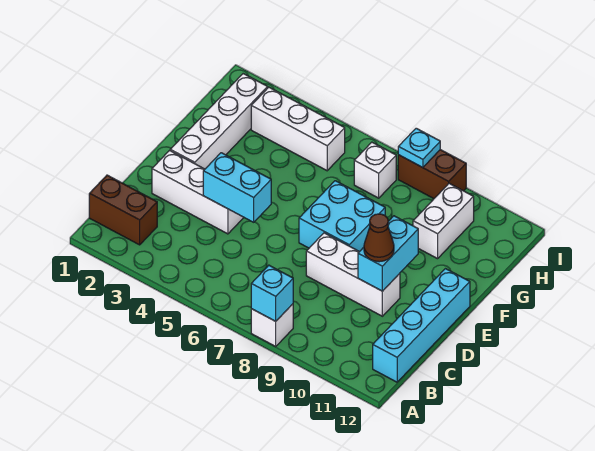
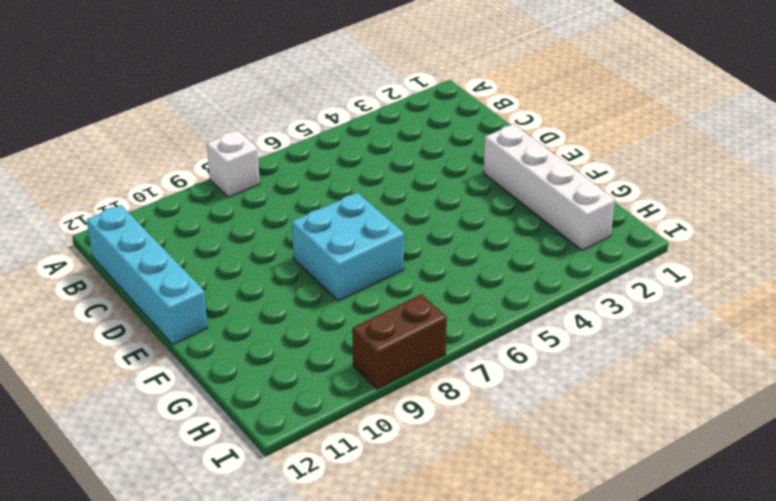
none -> brown 1x2 brick [89,175,157,245]
none -> white 1x3 brick [152,150,244,234]
none -> white 1x3 brick [306,233,400,316]

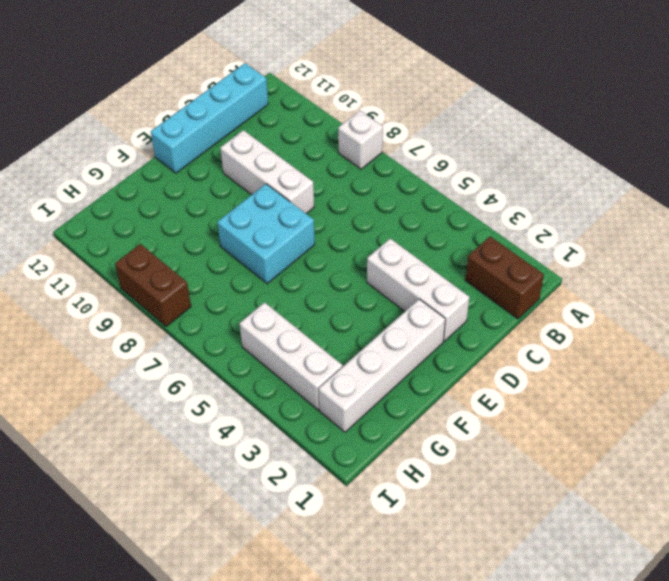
none -> white 1x2 brick [413,183,474,259]
none -> white 1x1 brick [354,142,396,198]
none -> cyan 1x1 brick [251,265,293,321]

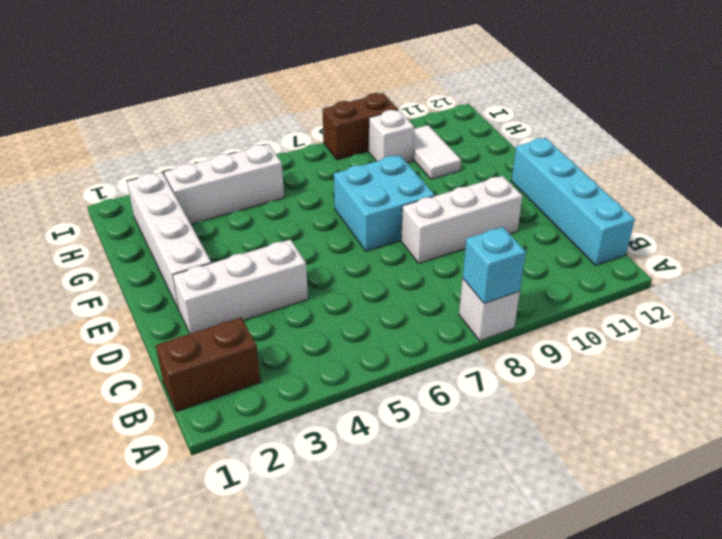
white 1x2 tile [413,125,461,179] -> white 1x2 brick [413,183,474,259]
white 1x1 brick [369,110,414,163] -> white 1x1 brick moved to [354,142,396,198]
none -> cyan 1x2 brick [203,153,271,222]
none -> cyan 1x2 brick [358,216,418,291]
none -> cyan 1x1 plate [398,128,440,168]

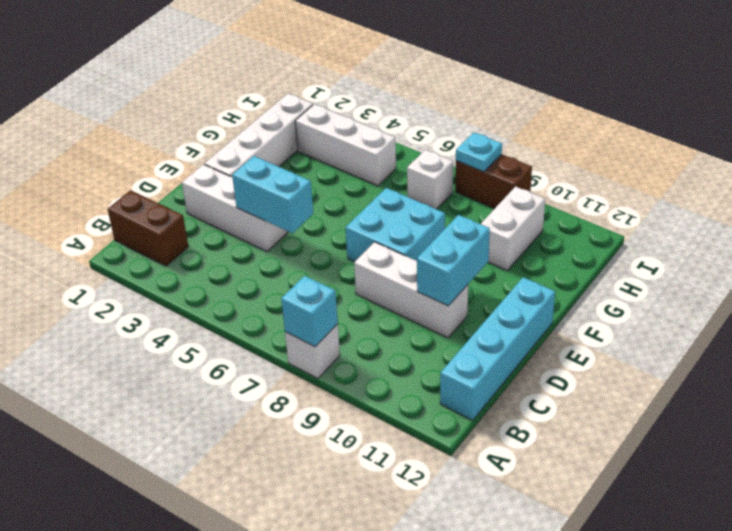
none -> brown 1x1 cone [364,214,394,262]

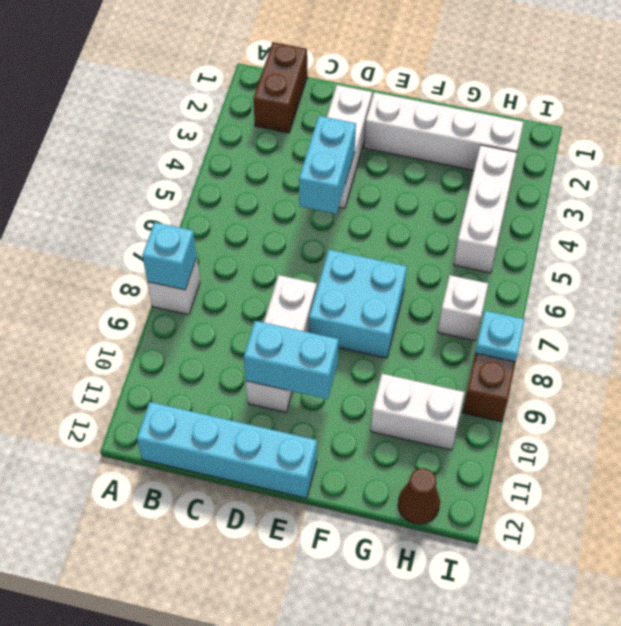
brown 1x1 cone [398,468,440,524] -> brown 1x1 cone moved to [364,214,394,262]

